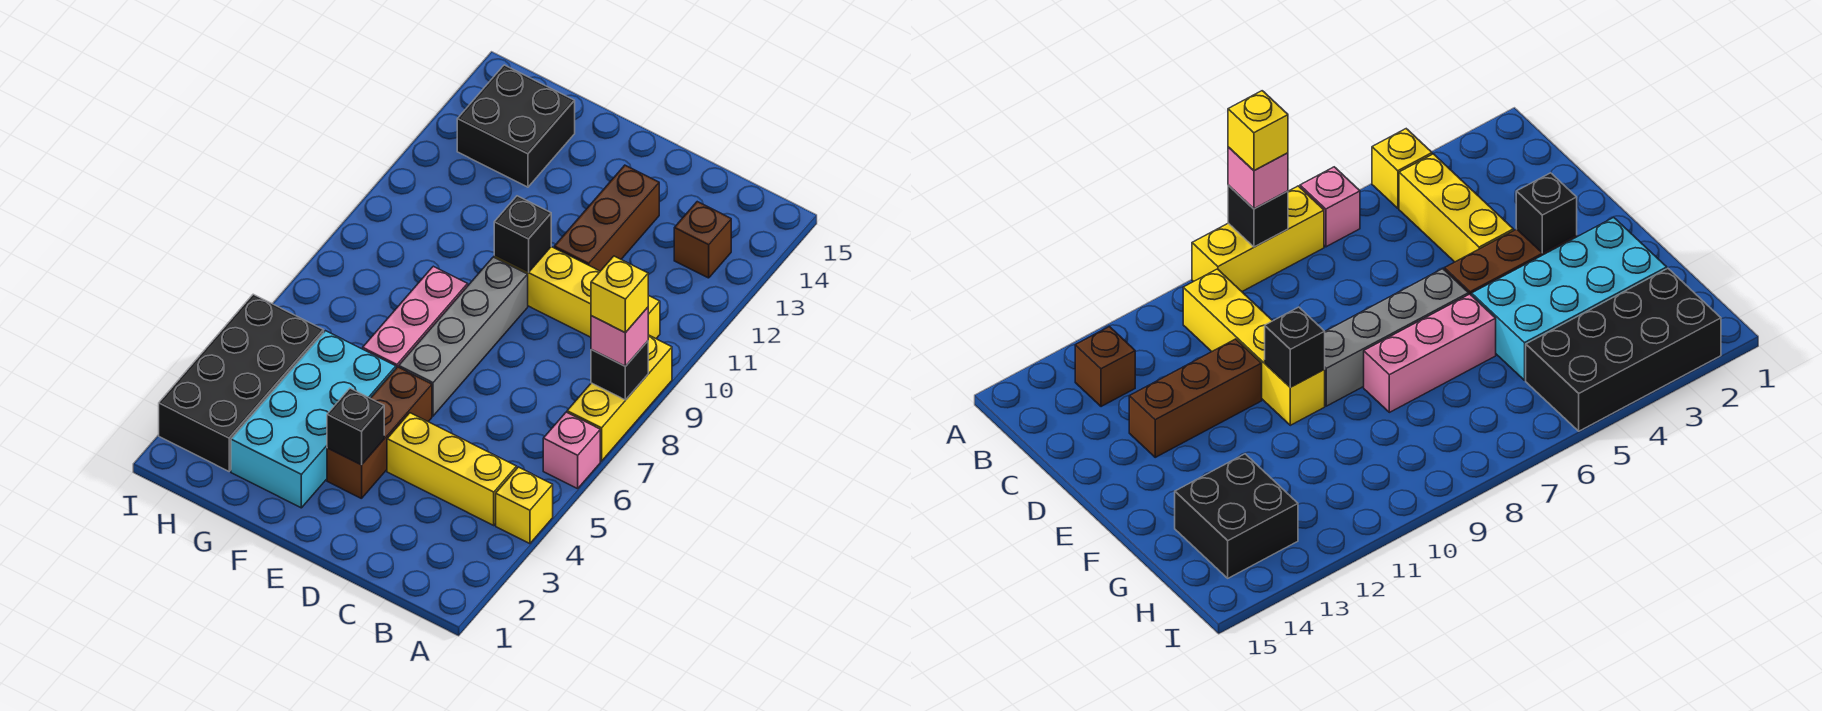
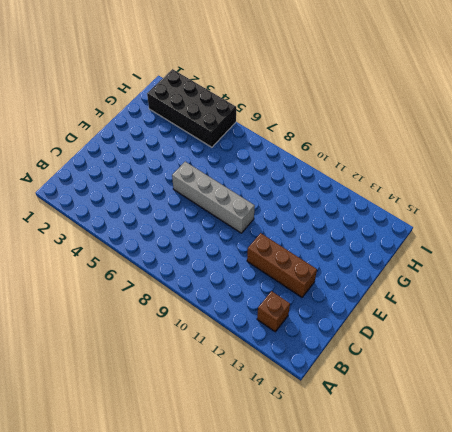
none -> yellow 1x1 brick [496,467,553,544]
none -> pink 1x1 brick [543,412,600,489]
none -> yellow 1x3 brick [567,335,672,461]

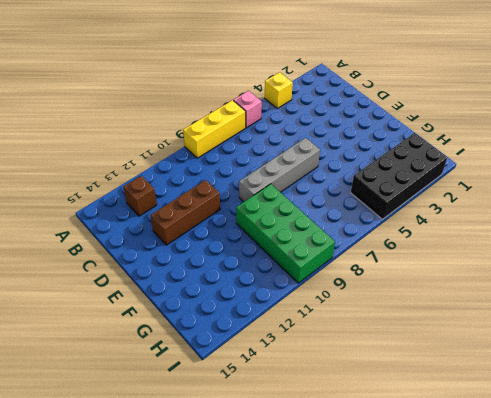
green 2x4 brick [236,184,335,283] -> none
none -> yellow 1x3 brick [387,413,517,525]
none -> yellow 1x4 brick [494,247,660,338]
none -> brown 1x3 brick [327,367,432,499]

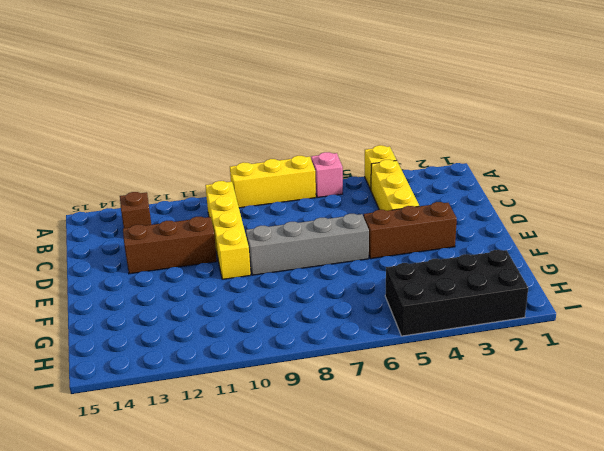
none -> cyan 2x4 brick [231,331,396,508]
none -> pink 1x3 brick [363,266,468,368]
none -> black 2x2 brick [457,65,575,187]

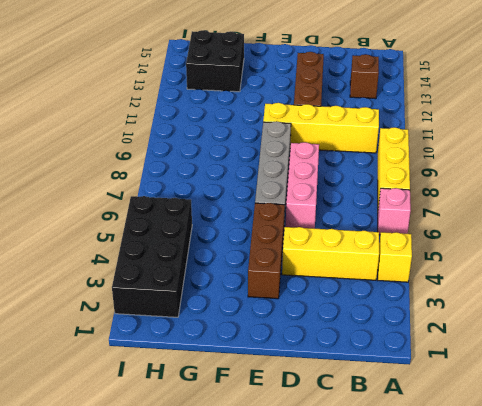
pink 1x3 brick [285,142,319,229] -> pink 1x3 brick moved to [363,266,468,368]
none -> cyan 2x4 brick [231,331,396,508]
none -> black 1x1 brick [591,341,648,400]
none -> black 1x1 brick [327,388,384,465]

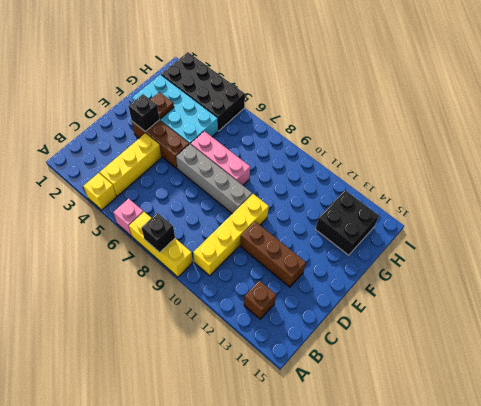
brown 1x1 plate [150,92,174,119] -> none
none -> black 1x1 brick [494,196,551,272]
none -> pink 1x1 brick [591,307,648,366]
none -> yellow 1x1 brick [591,256,648,333]

